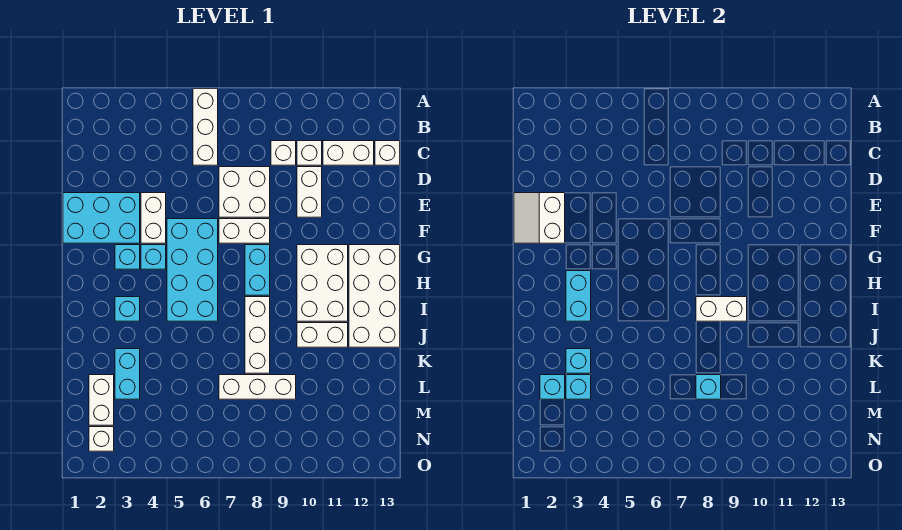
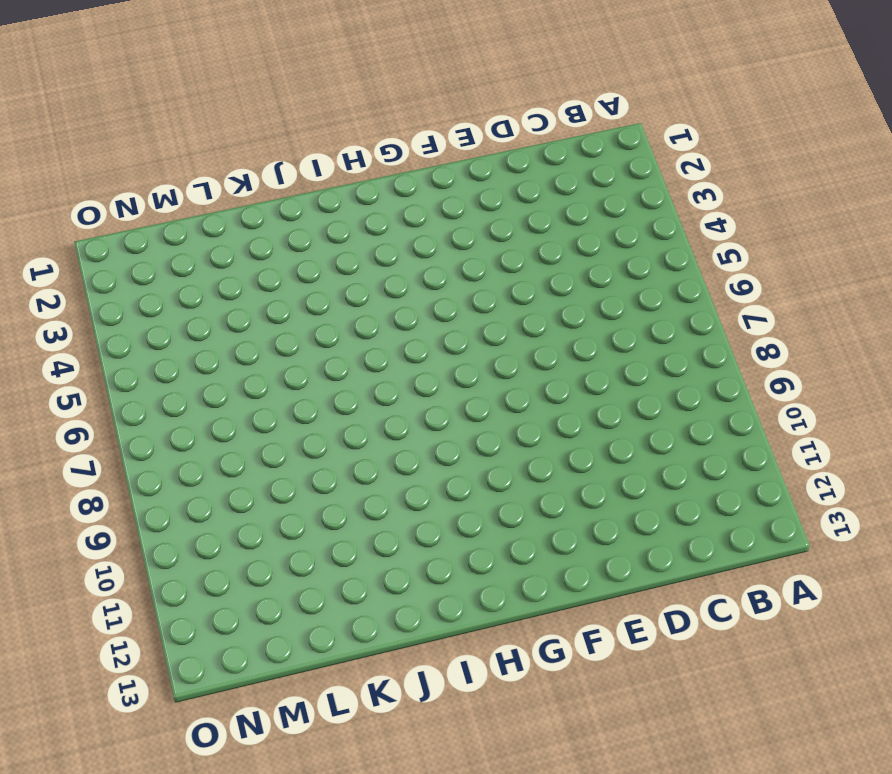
none -> white 1x3 brick [193,89,218,165]
none -> white 1x1 brick [271,141,296,165]
none -> white 1x1 brick [297,141,322,165]
none -> white 1x2 brick [323,141,374,165]

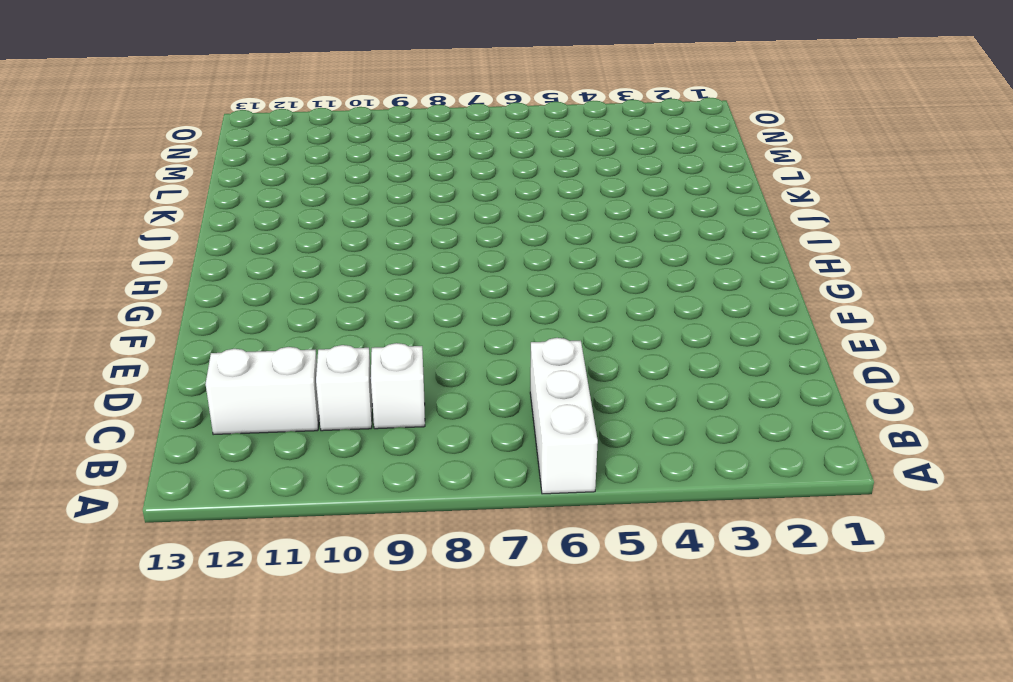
none -> white 1x1 brick [375,141,400,165]
none -> white 2x2 brick [219,167,270,217]
none -> white 1x2 brick [297,167,322,217]
none -> cyan 2x3 brick [63,193,140,243]

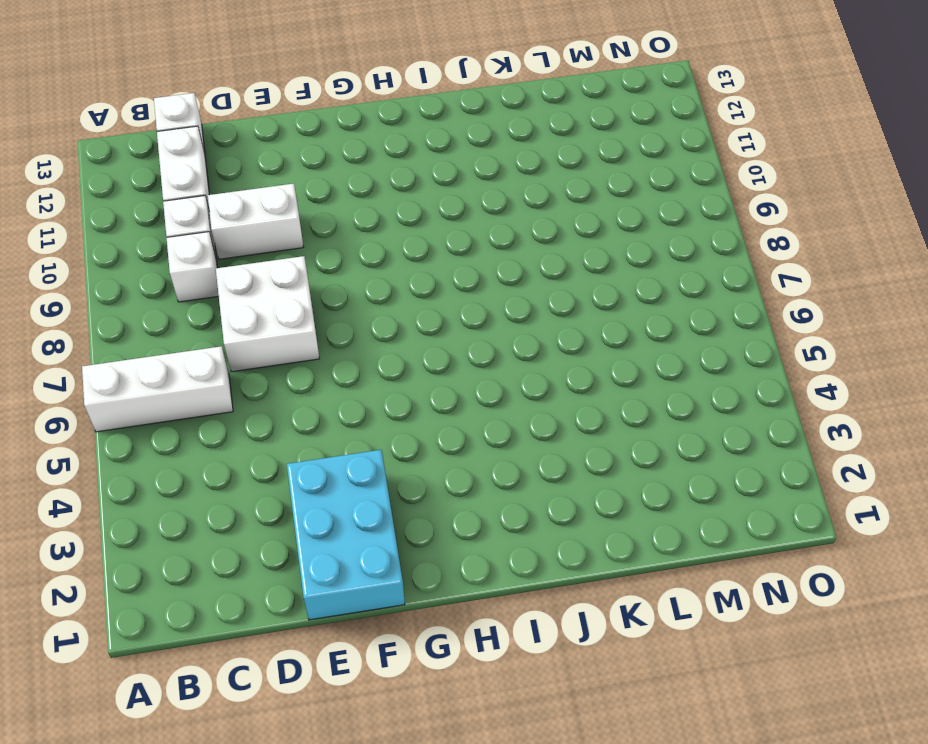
none -> white 1x2 brick [141,193,166,243]
none -> cyan 2x4 brick [167,219,218,321]
none -> white 1x2 brick [219,219,270,243]
none -> cyan 1x1 brick [115,245,140,269]

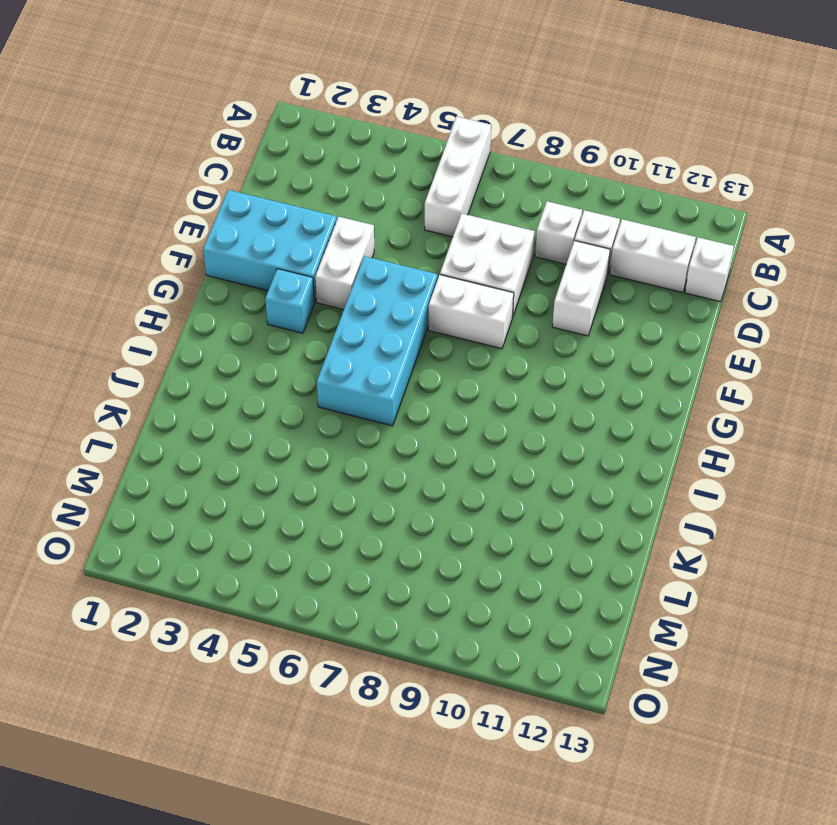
none -> cyan 1x1 brick [141,245,166,269]
none -> cyan 1x2 brick [245,245,270,295]
none -> white 2x3 brick [297,245,348,321]
none -> white 2x4 brick [349,245,400,347]

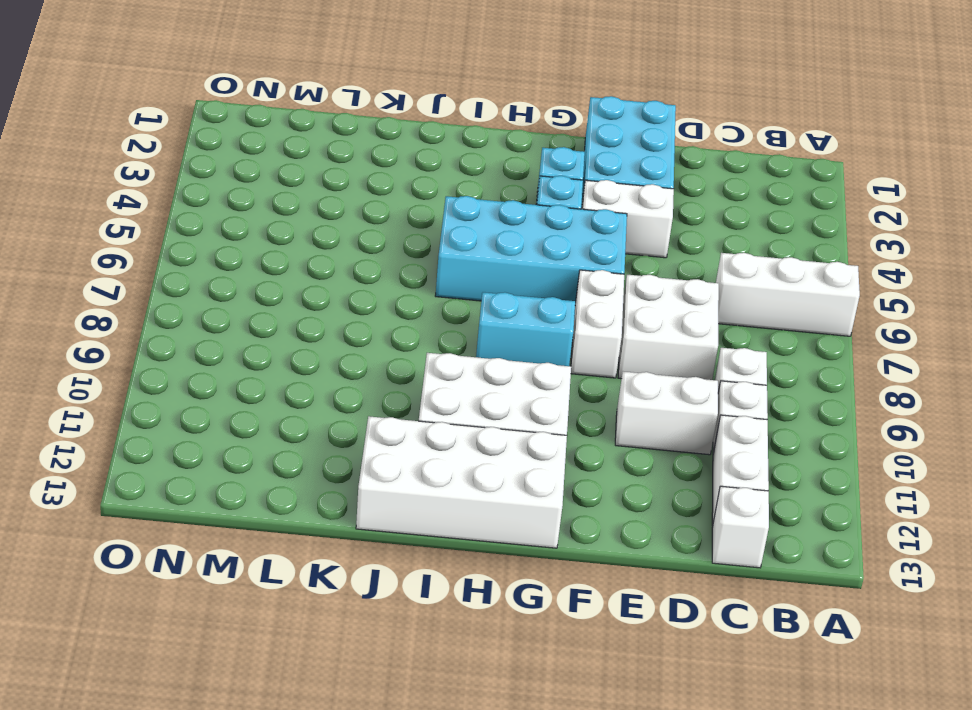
none -> cyan 1x1 brick [115,297,140,321]
none -> white 1x3 brick [245,297,270,373]
none -> white 1x2 brick [297,323,348,347]
none -> cyan 1x2 brick [115,349,140,399]

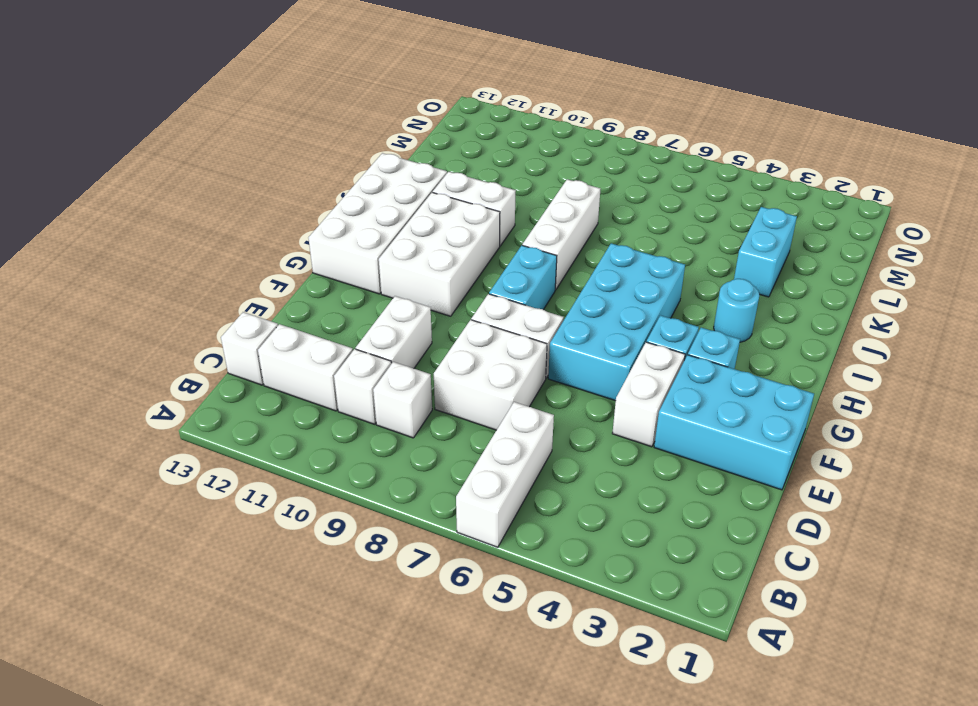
cyan 1x1 round brick [714,279,760,342] -> cyan 1x1 brick [115,297,140,321]
none -> white 1x2 brick [89,375,114,425]
none -> white 1x3 brick [219,375,296,399]
none -> white 1x1 brick [89,427,114,451]
none -> white 2x2 slope [514,193,565,243]

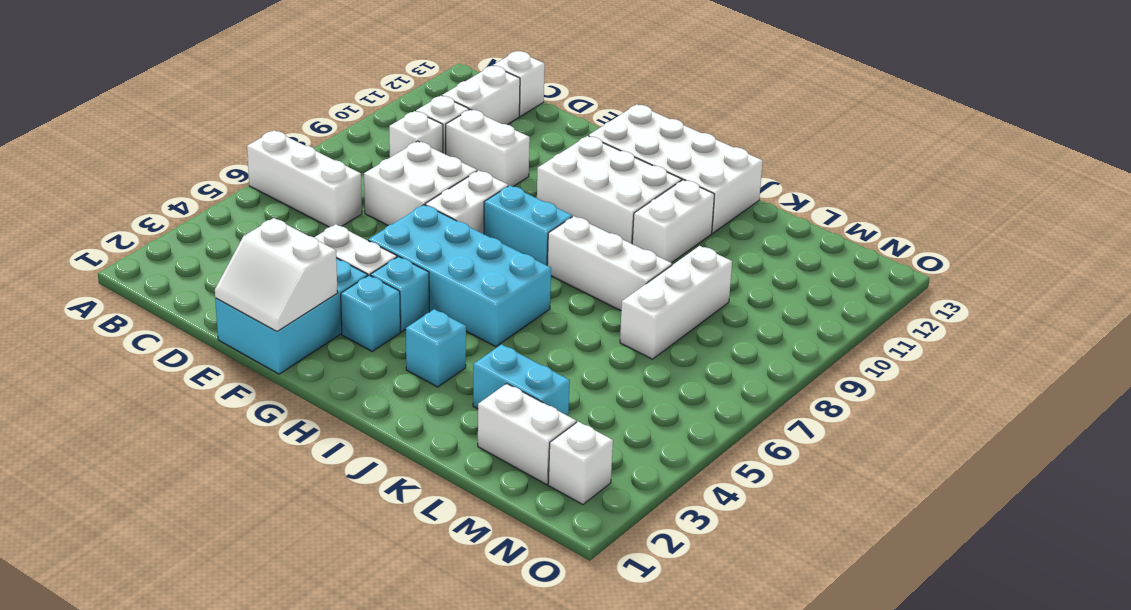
none -> cyan 1x2 brick [566,271,591,321]
none -> white 1x2 brick [696,297,747,321]
none -> cyan 1x1 brick [566,349,591,373]
none -> cyan 1x1 brick [540,375,565,399]

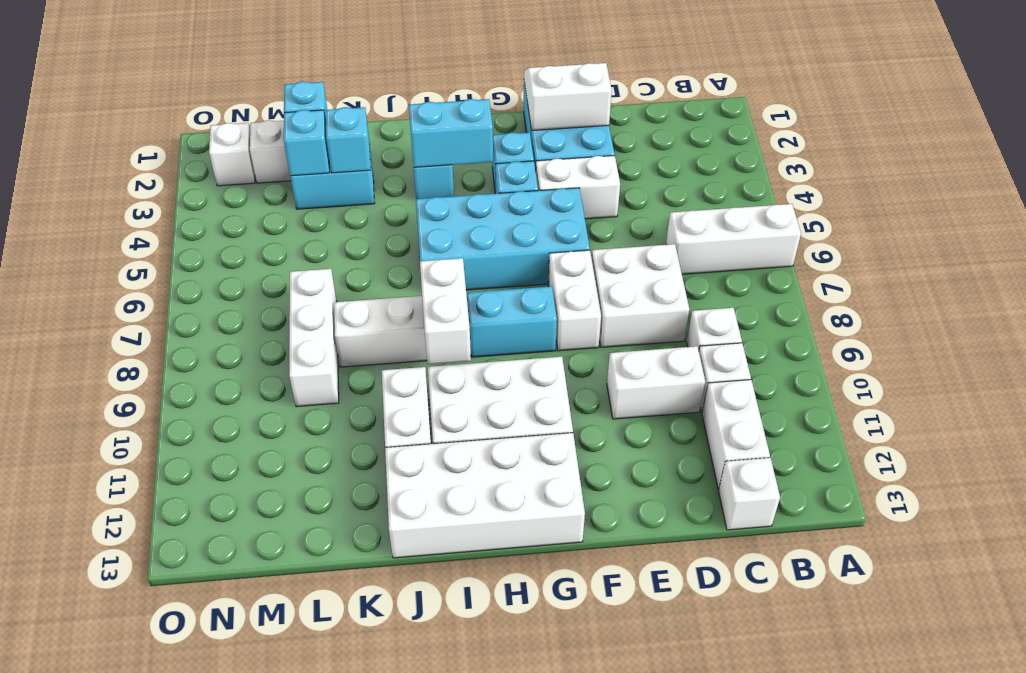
none -> cyan 1x1 brick [696,375,721,399]

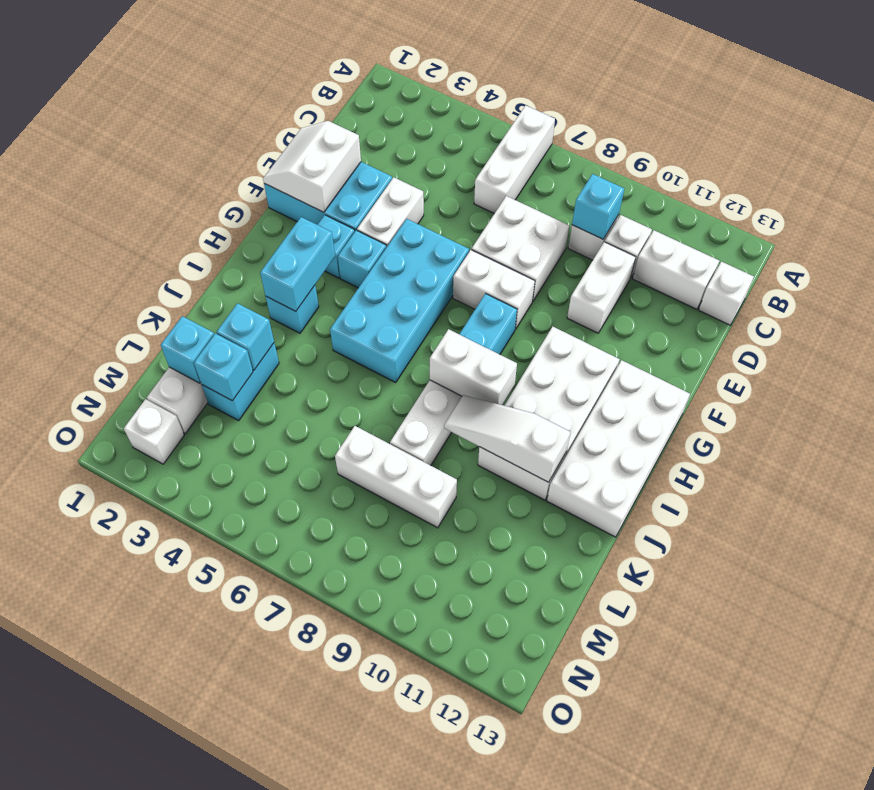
cyan 1x1 brick [572,174,624,239] -> cyan 1x1 brick moved to [696,375,721,399]
white 1x3 slope [444,395,570,482] -> none

